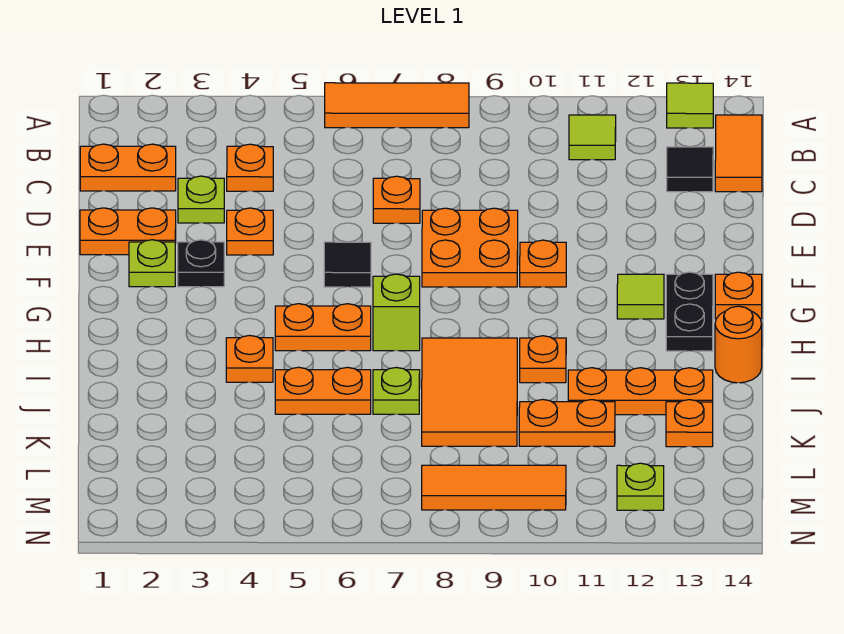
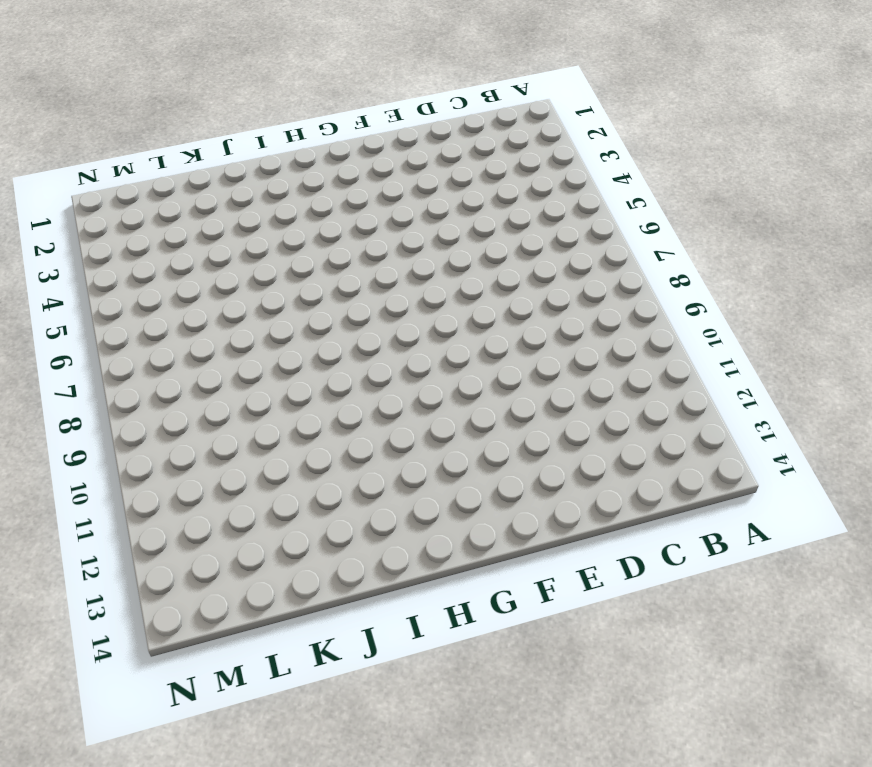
none -> orange 1x3 tile [325,83,469,128]
none -> lime 1x1 tile [667,83,713,128]
none -> lime 1x1 tile [569,115,616,160]
none -> orange 1x2 tile [715,115,762,192]

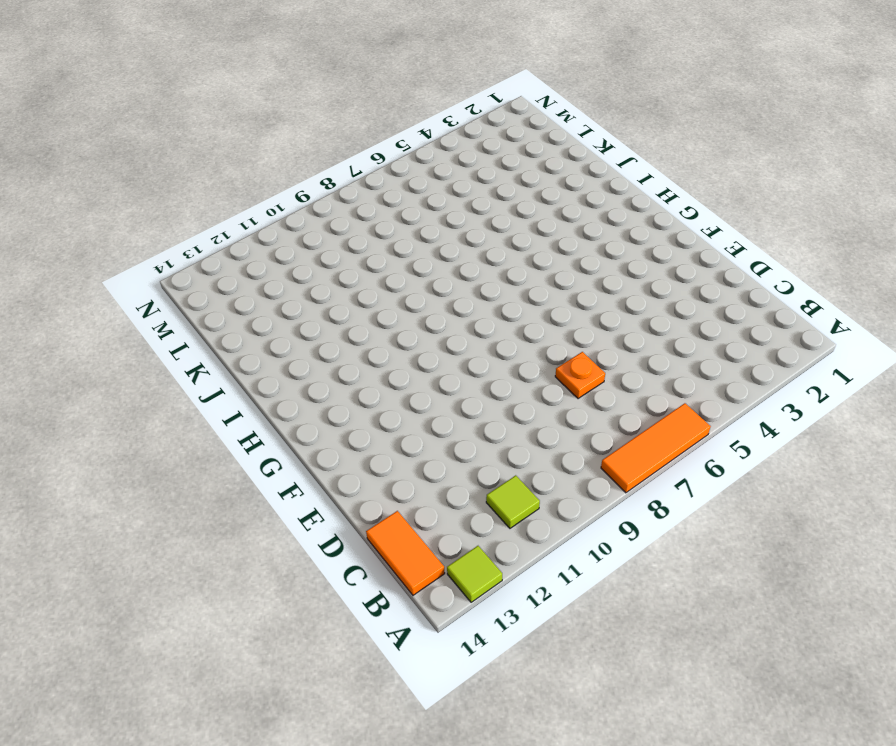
none -> orange 1x2 plate [80,144,176,191]
none -> orange 1x1 plate [227,144,273,191]
none -> black 1x1 tile [667,147,713,192]
none -> lime 1x1 plate [178,176,224,223]

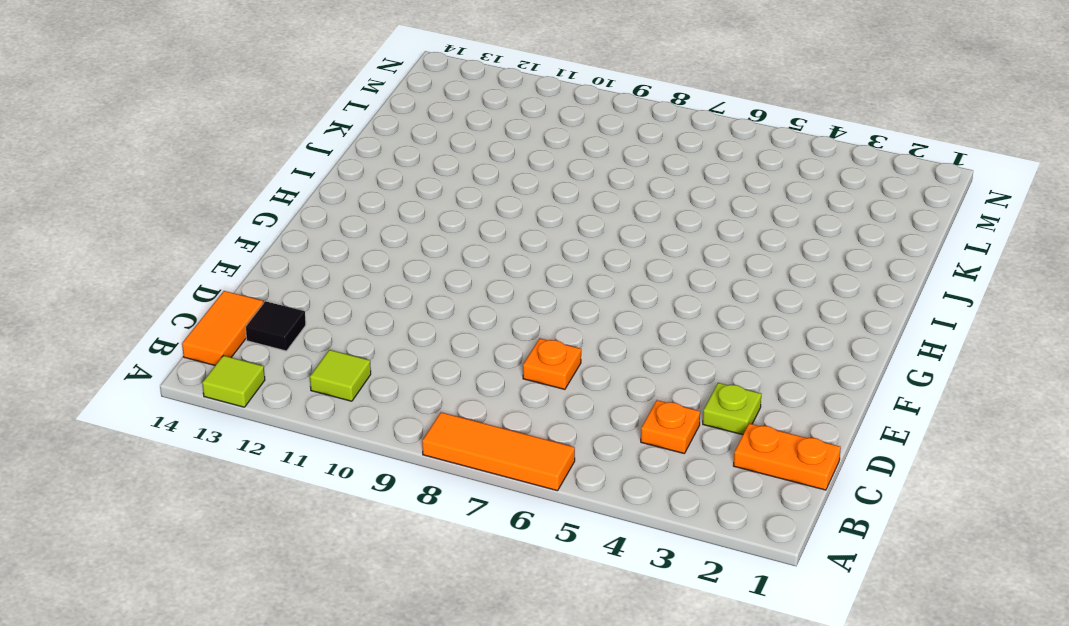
none -> orange 1x2 plate [80,208,176,255]
none -> orange 1x1 plate [227,208,273,255]
none -> orange 2x2 plate [422,208,518,287]
none -> lime 1x1 plate [129,240,175,287]

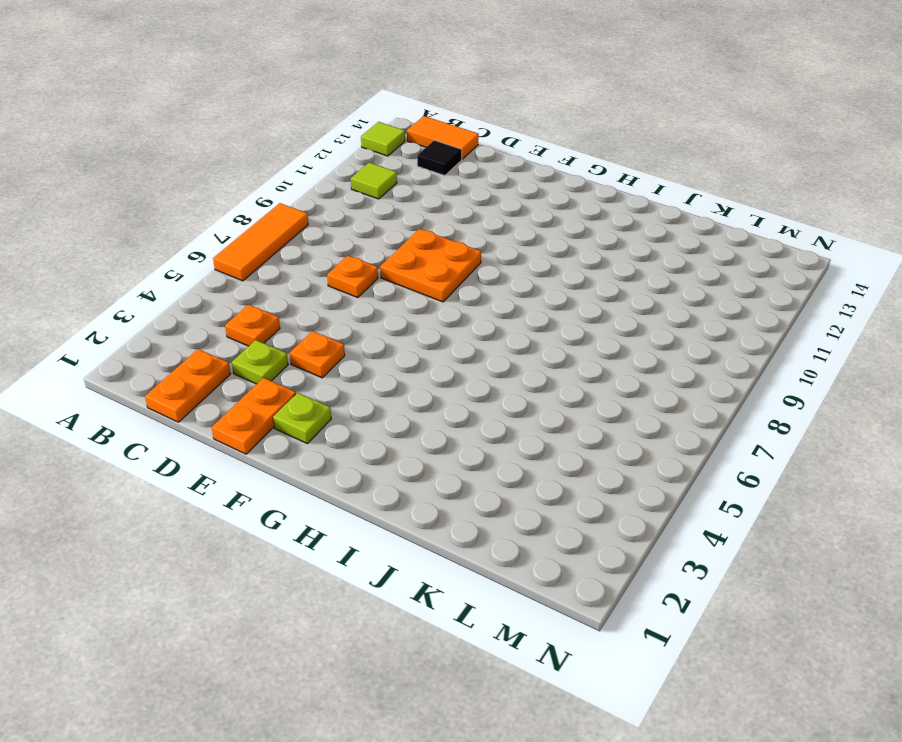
none -> black 1x1 plate [178,240,224,287]
none -> black 1x1 tile [324,242,371,287]
none -> orange 1x1 plate [520,240,566,287]
none -> lime 1x1 tile [617,274,664,319]

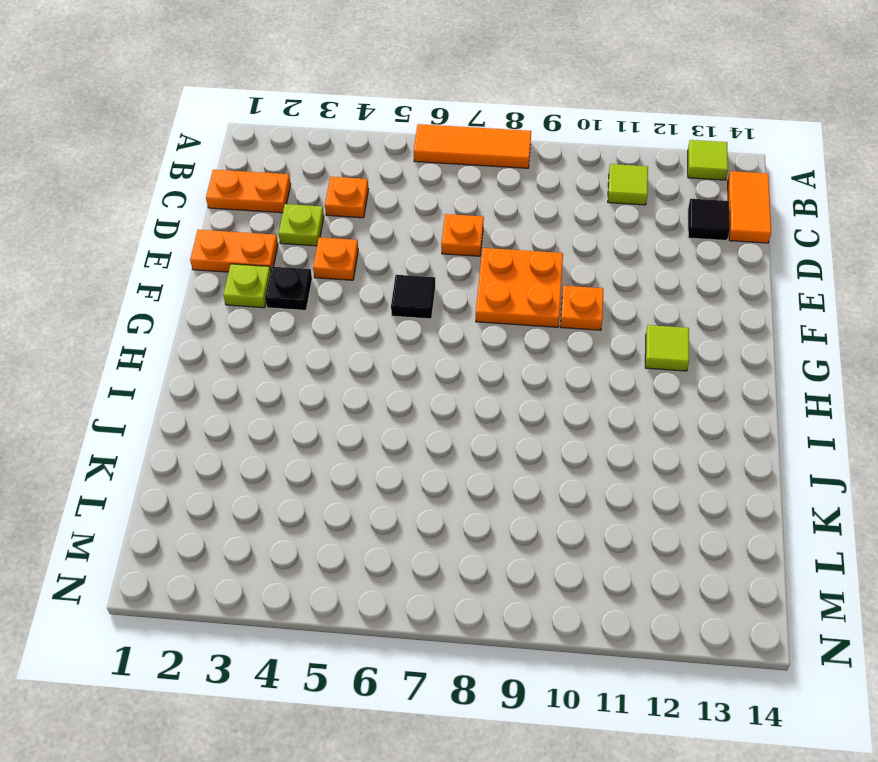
none -> black 1x2 plate [666,272,713,351]
none -> orange 1x1 plate [715,272,762,319]
none -> orange 1x2 plate [275,304,371,351]
none -> lime 1x1 brick [373,274,420,351]

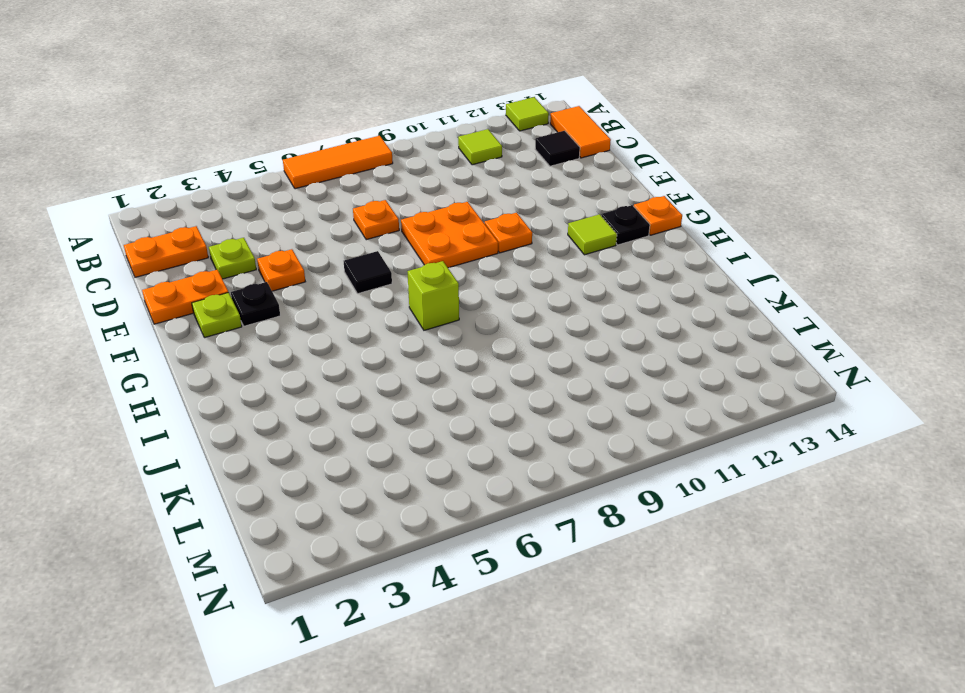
black 1x1 plate [601,205,650,245] -> black 1x2 plate [666,272,713,351]
none -> orange 1x1 plate [227,144,273,191]
none -> orange 1x2 plate [275,304,371,351]
none -> orange 1x1 plate [226,335,273,382]
none -> orange 2x3 tile [422,338,517,446]

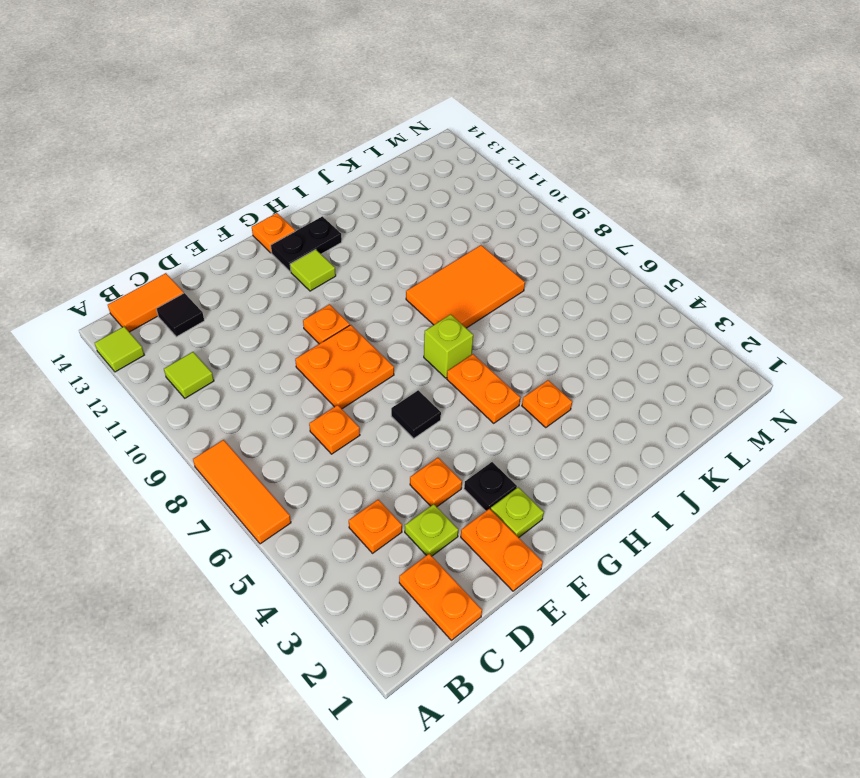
none -> orange 1x1 plate [520,336,566,383]
none -> orange 1x1 round brick [715,306,762,383]
none -> orange 1x2 plate [275,367,371,414]
none -> lime 1x1 plate [373,367,420,414]

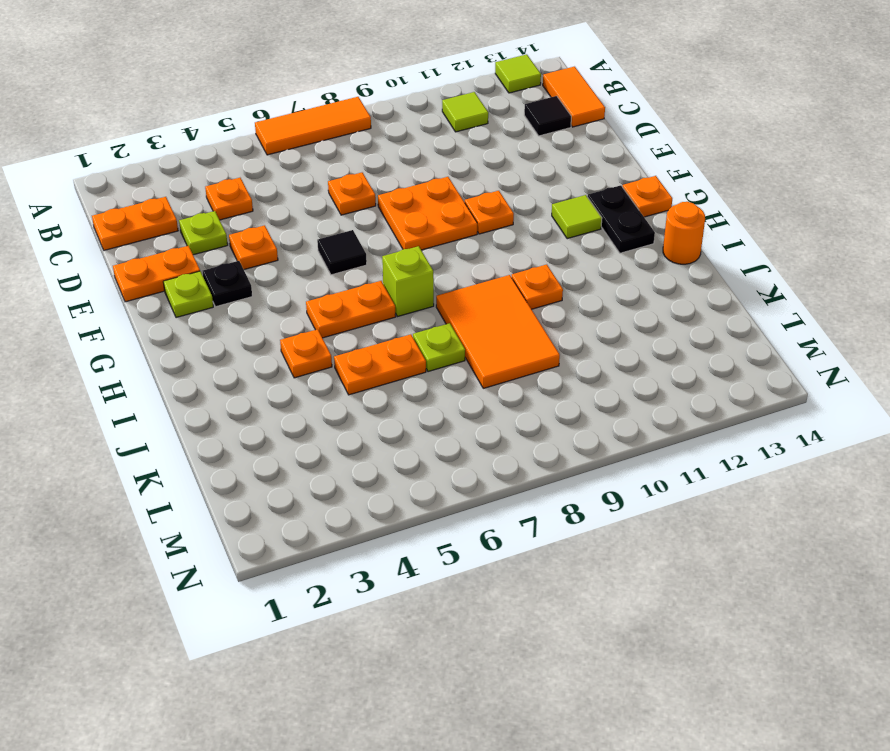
none -> orange 1x3 plate [568,368,713,415]
none -> orange 1x2 plate [519,399,615,446]
none -> orange 1x1 plate [666,400,713,447]
none -> orange 1x3 tile [422,465,566,510]

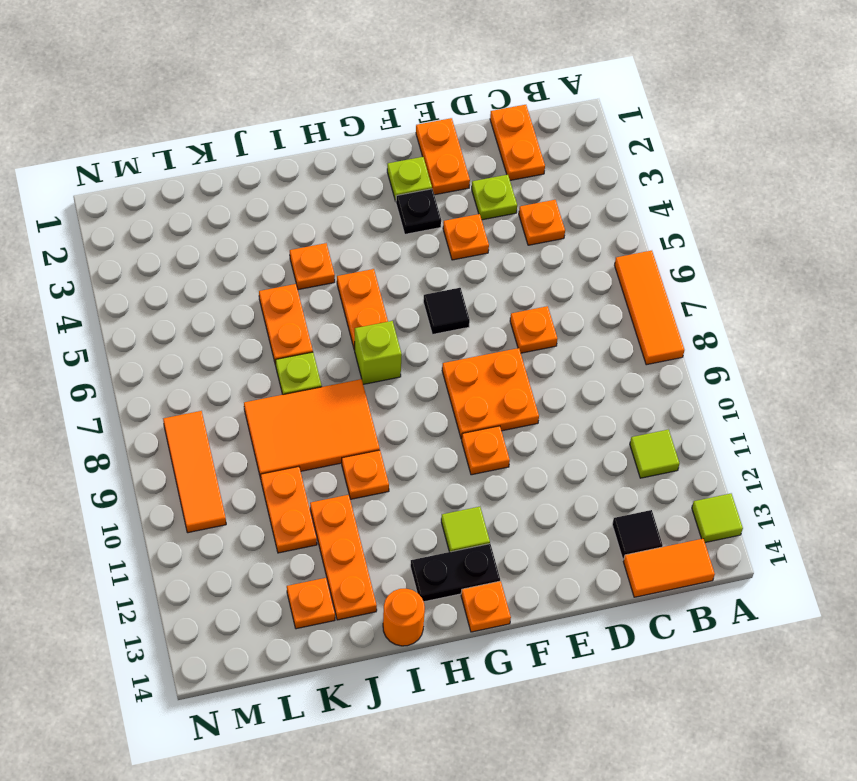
none -> lime 1x1 plate [617,463,664,510]

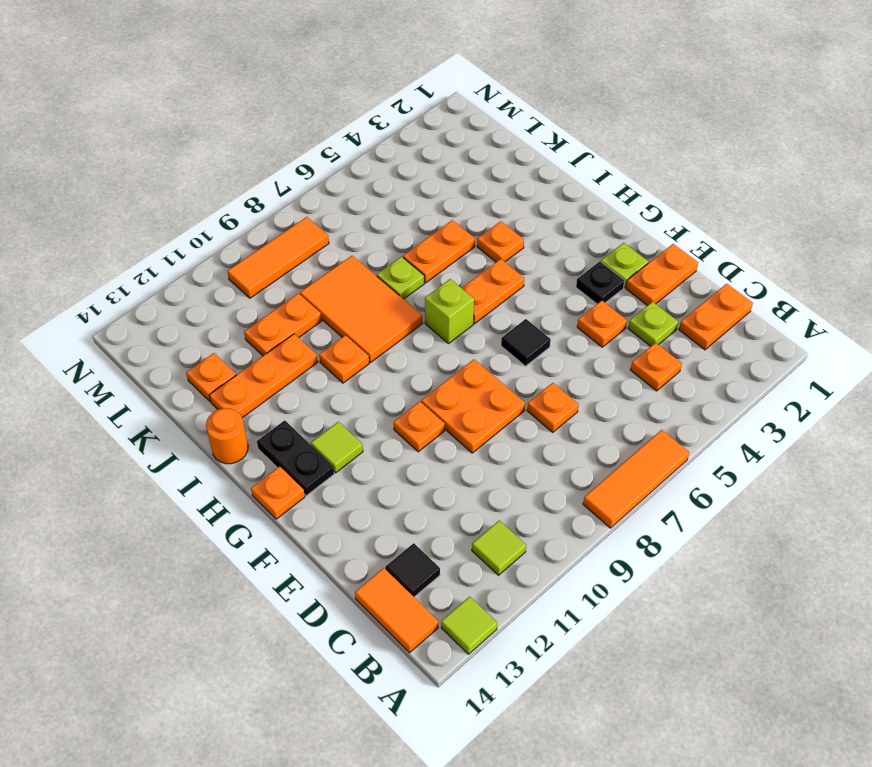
none -> lime 1x1 plate [617,463,664,510]

